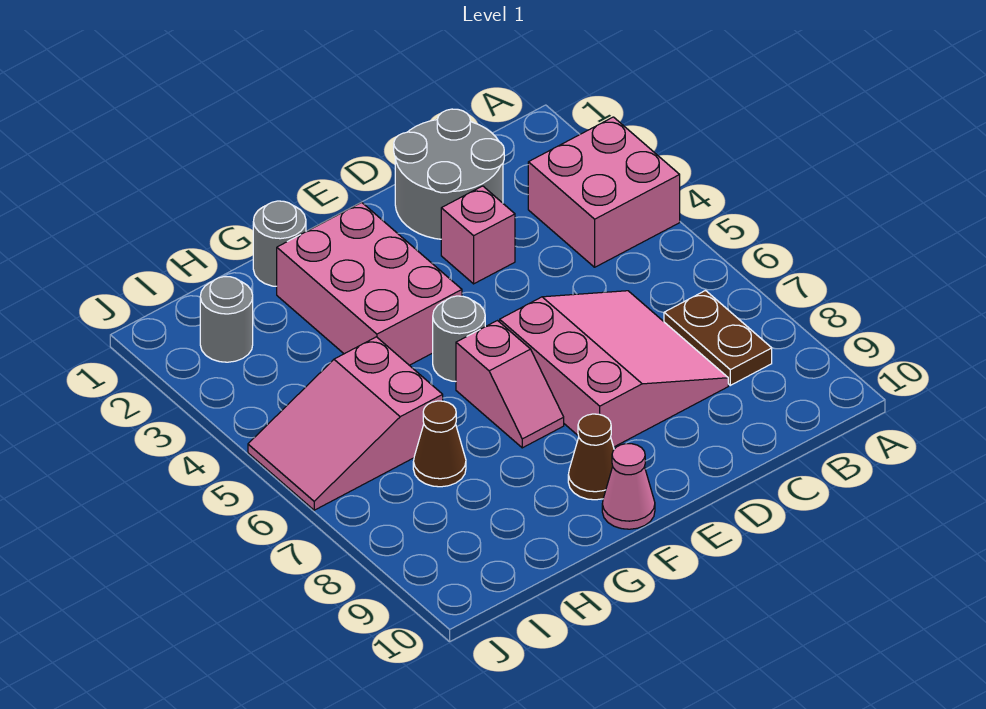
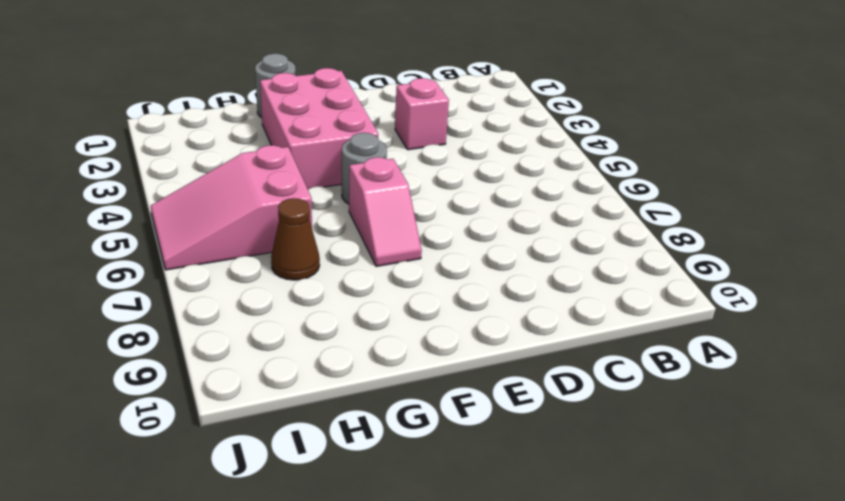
none -> pink 2x2 brick [528,117,680,267]
none -> brown 1x2 plate [664,291,772,385]
none -> grey 2x2 round brick [394,109,504,239]

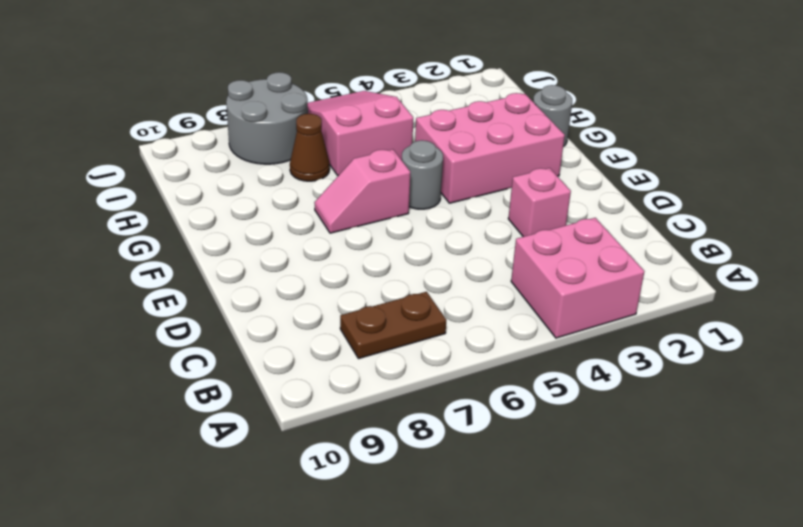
grey 2x2 round brick [226,72,308,164] -> grey 2x2 round brick moved to [394,109,504,239]
none -> pink 3x3 slope [500,291,728,447]
none -> brown 1x1 cone [568,414,614,500]
none -> pink 1x1 cone [602,444,655,529]

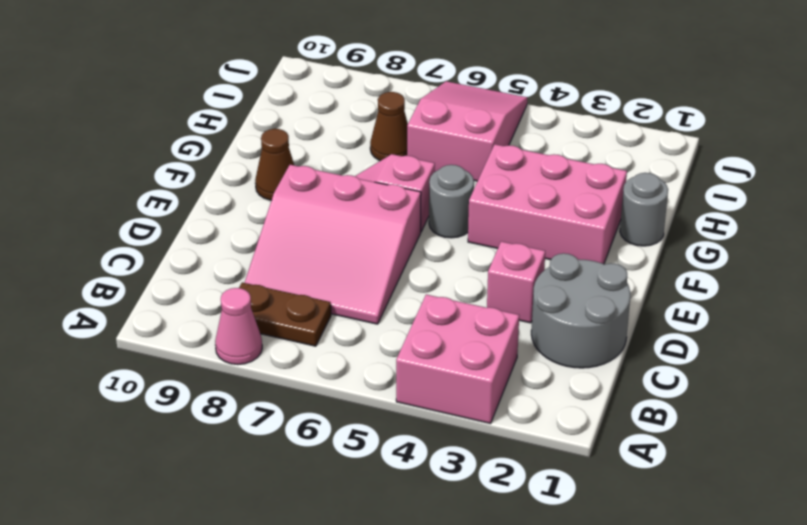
pink 1x1 cone [215,288,262,365] -> pink 1x1 cone moved to [602,444,655,529]
none -> grey 1x1 round brick [200,277,253,362]

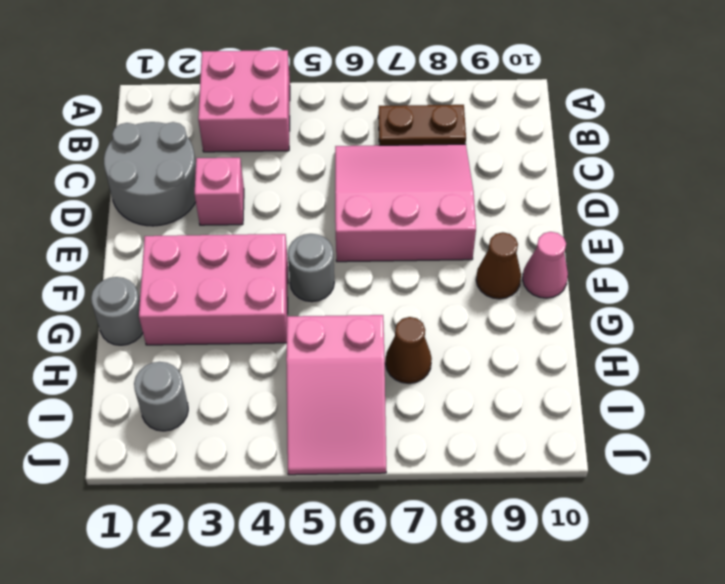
none -> pink 1x2 slope [456,321,564,448]

